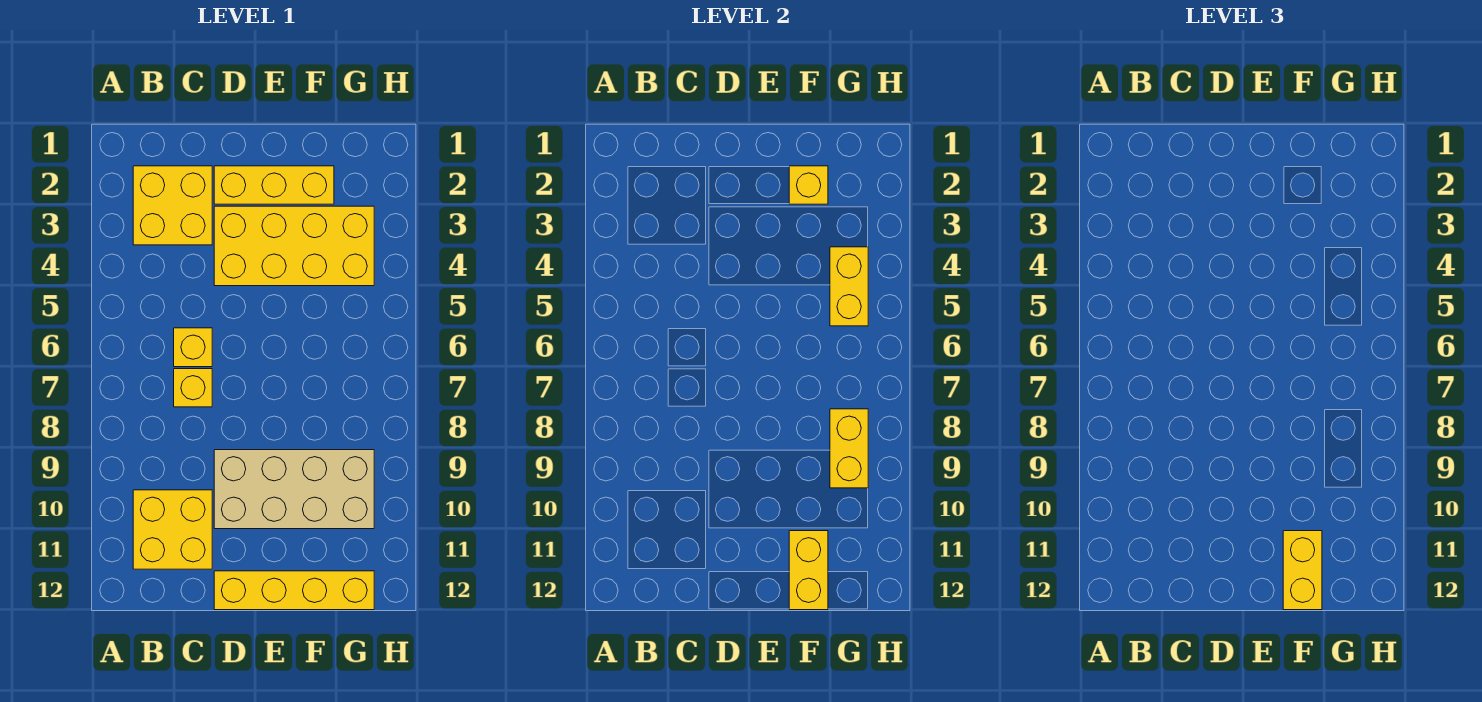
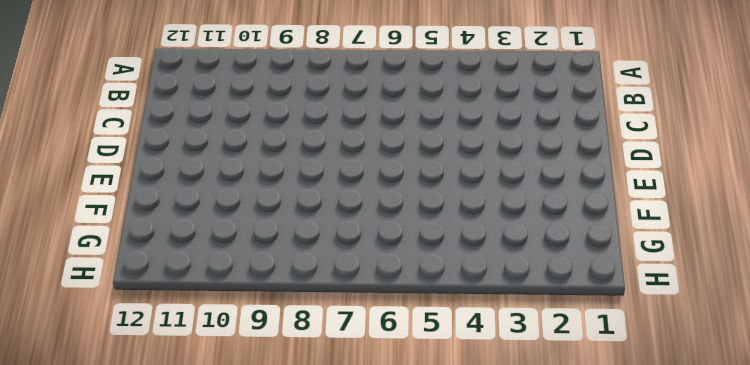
none -> yellow 2x2 brick [133,166,212,245]
none -> yellow 2x2 brick [133,490,212,569]
none -> yellow 1x1 brick [174,328,212,367]

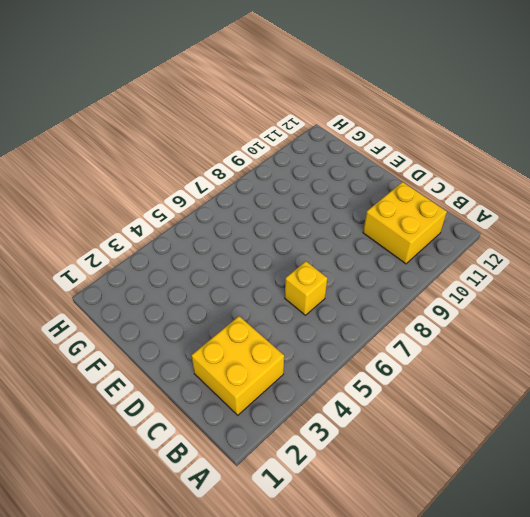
none -> yellow 1x1 brick [174,369,212,407]
none -> yellow 1x3 brick [214,166,334,204]
none -> yellow 2x4 brick [214,206,374,286]

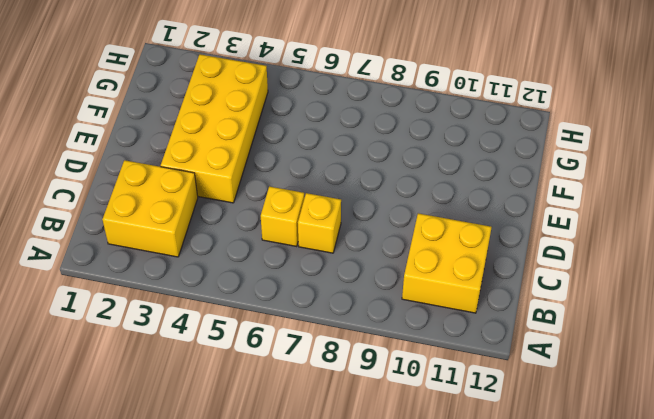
none -> yellow 1x3 brick [214,166,334,204]
none -> tan 2x4 brick [214,450,374,529]
none -> yellow 1x4 brick [214,571,374,610]

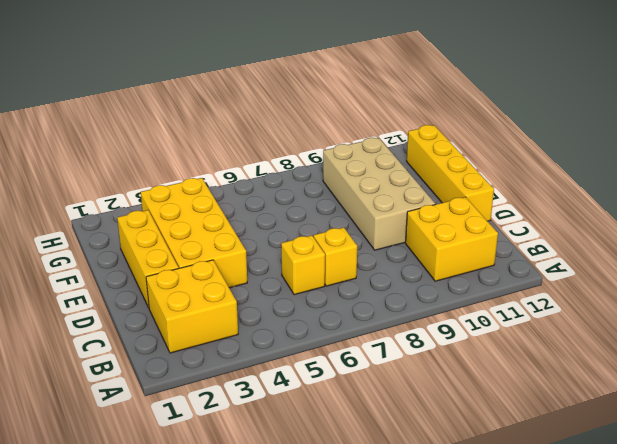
none -> yellow 1x1 brick [789,166,828,204]
none -> yellow 1x2 brick [789,531,828,610]
none -> yellow 1x2 brick [830,247,868,326]

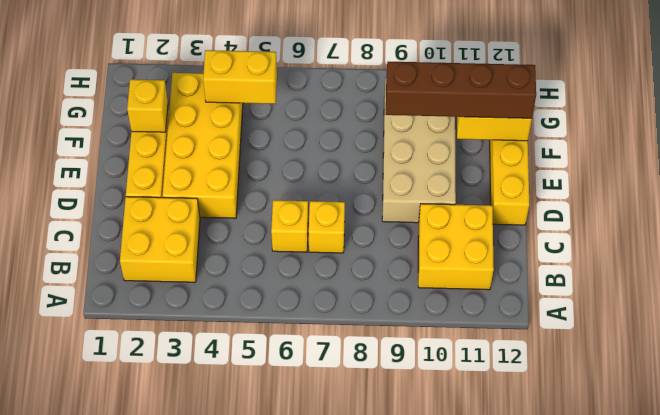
brown 1x4 brick [386,62,536,118] -> yellow 1x2 brick [1283,531,1322,610]
none -> yellow 1x2 brick [830,409,868,488]

